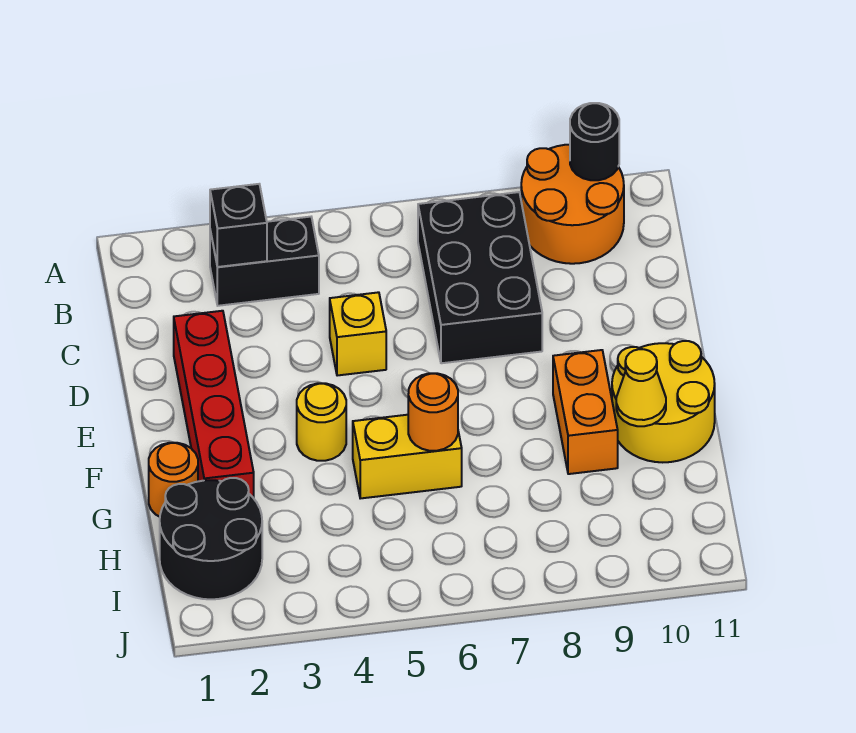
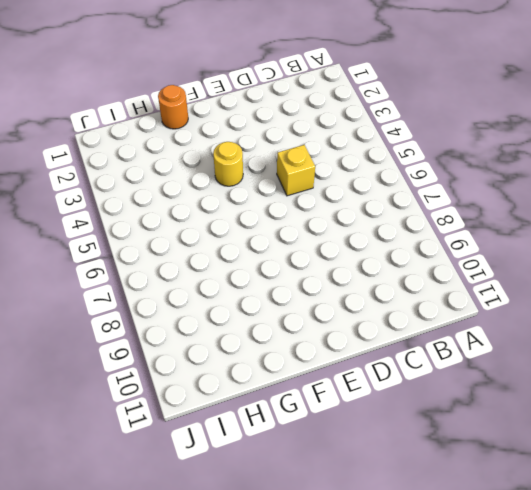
none -> orange 2x2 round brick [521,145,624,264]
none -> black 1x2 brick [210,217,319,306]
none -> black 2x3 brick [418,192,542,363]

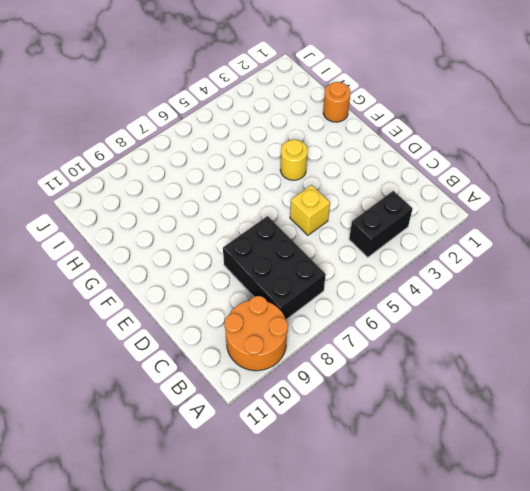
none -> red 1x4 brick [174,311,254,498]
none -> orange 1x2 brick [553,350,618,474]
none -> yellow 2x2 round brick [612,341,715,462]

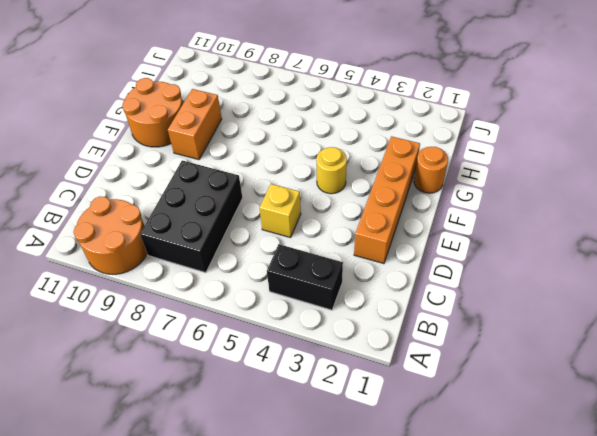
orange 1x4 brick [354,136,420,264] -> red 1x4 brick [174,311,254,498]
orange 2x2 round brick [122,78,183,147] -> yellow 2x2 round brick [612,341,715,462]
none -> yellow 1x2 brick [353,415,462,498]
none -> black 2x2 round brick [160,478,262,599]
none -> black 1x1 round brick [570,103,619,180]

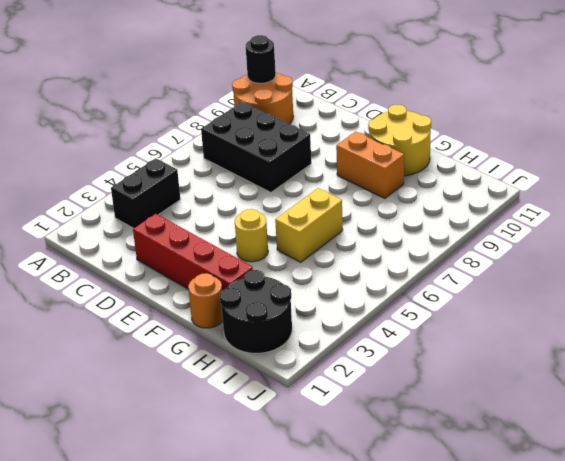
none -> yellow 1x1 brick [330,292,386,376]
none -> black 1x1 brick [210,184,267,267]
none -> orange 1x1 round brick [408,373,458,451]

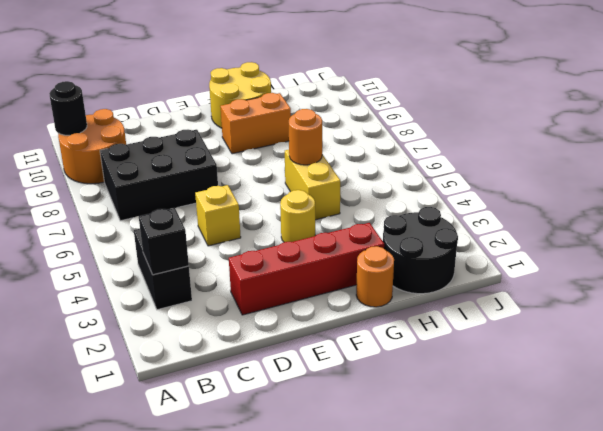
none -> yellow 1x1 cone [616,349,666,426]

